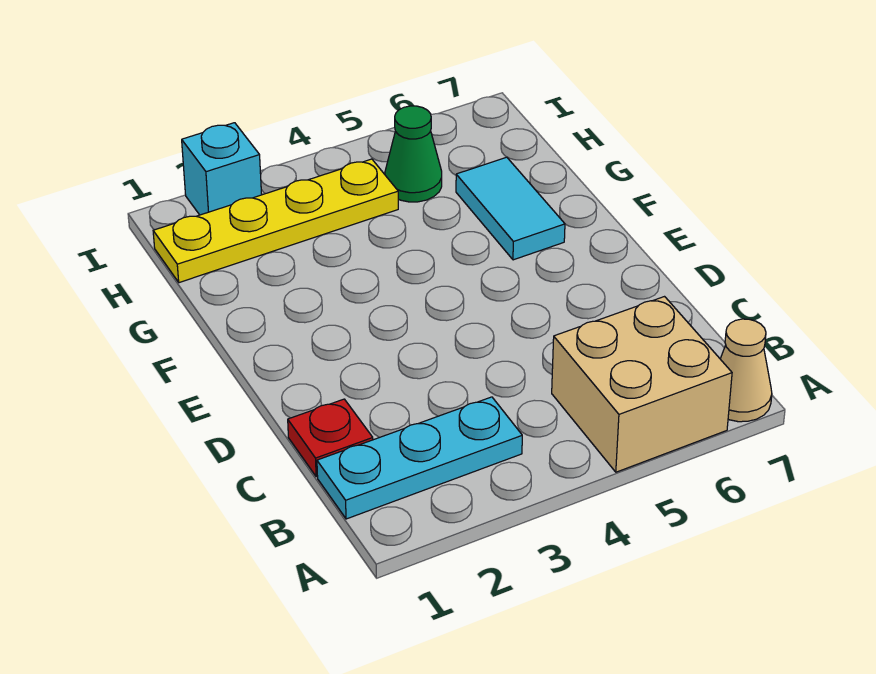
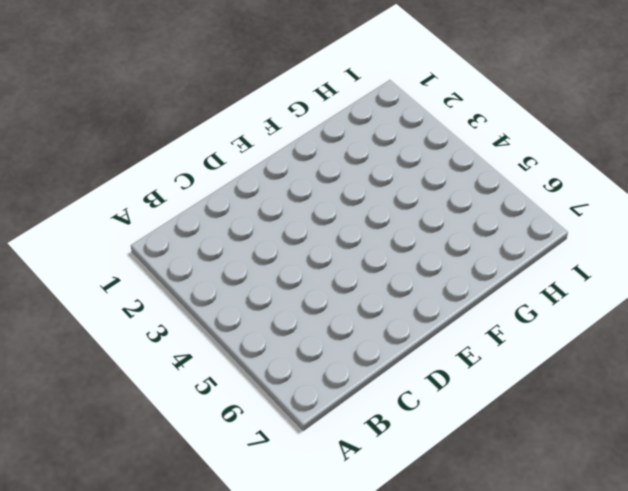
none -> tan 2x2 brick [552,297,732,472]
none -> tan 1x1 cone [720,319,772,422]

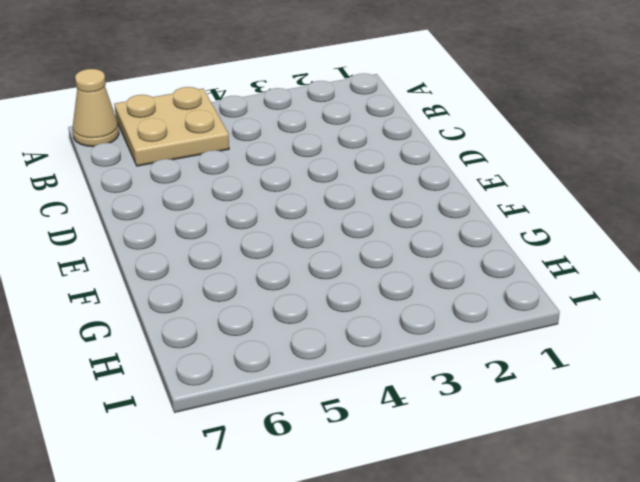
tan 2x2 plate [114,87,229,166] -> tan 2x2 brick [552,297,732,472]
none -> cyan 1x3 plate [317,397,522,519]
none -> red 1x1 plate [288,399,373,477]

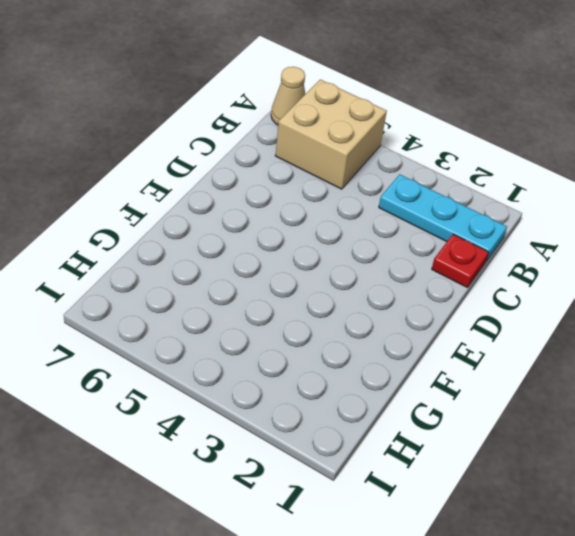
none -> cyan 1x2 tile [456,157,565,260]
none -> yellow 1x4 plate [153,159,398,283]

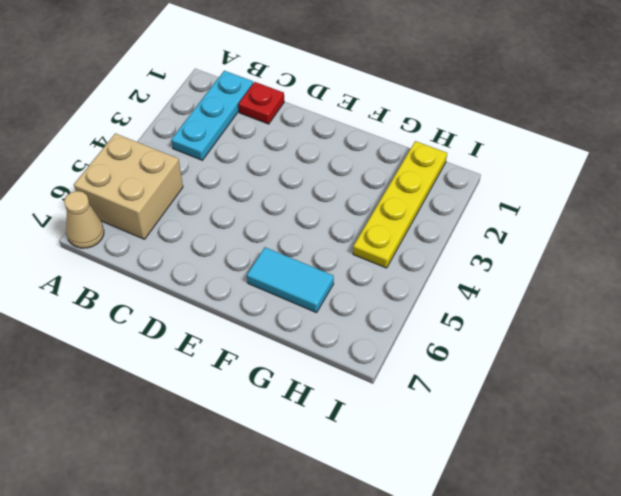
none -> green 1x1 cone [385,106,442,202]
none -> cyan 1x1 brick [182,123,262,215]

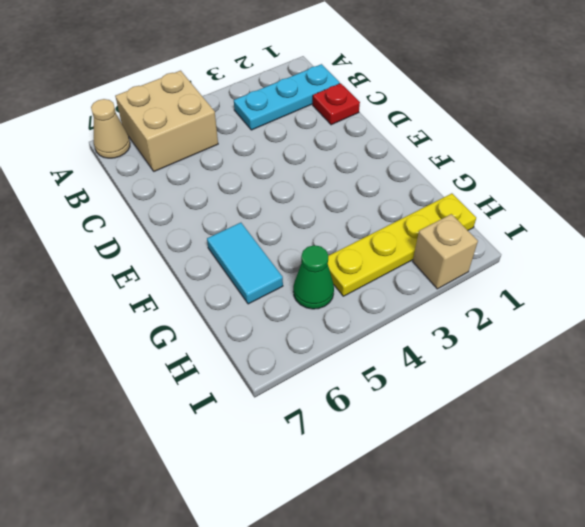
tan 1x1 brick [413,214,478,289] -> cyan 1x1 brick [182,123,262,215]

